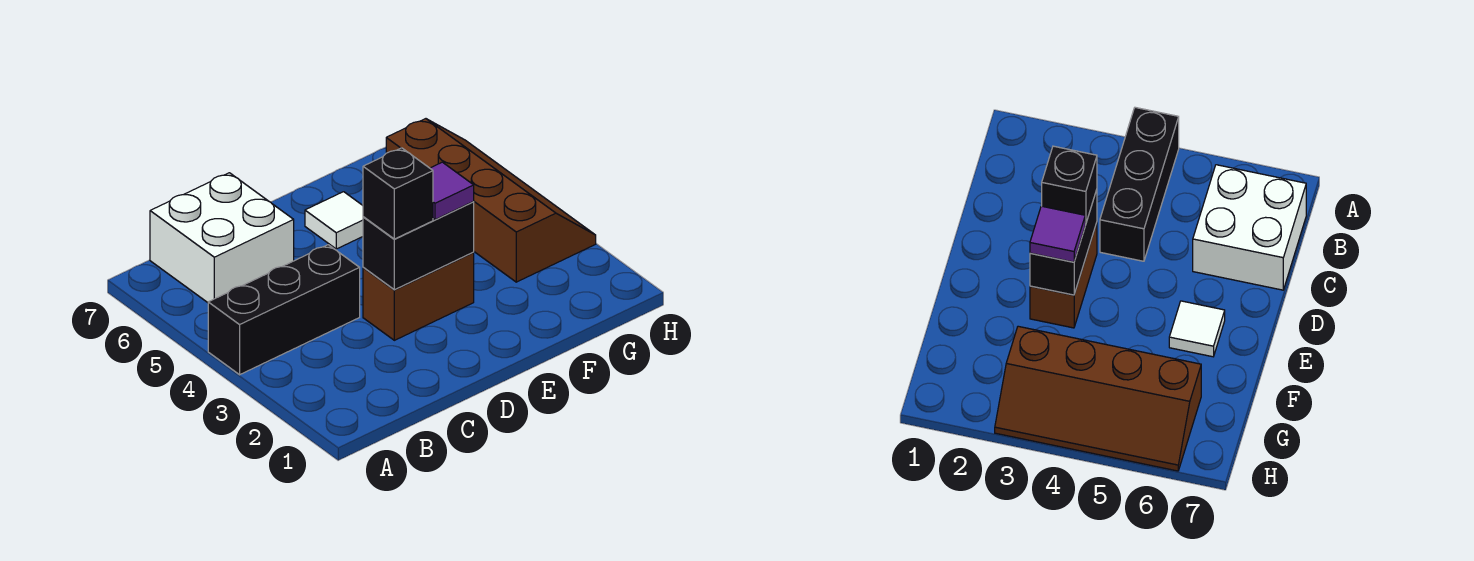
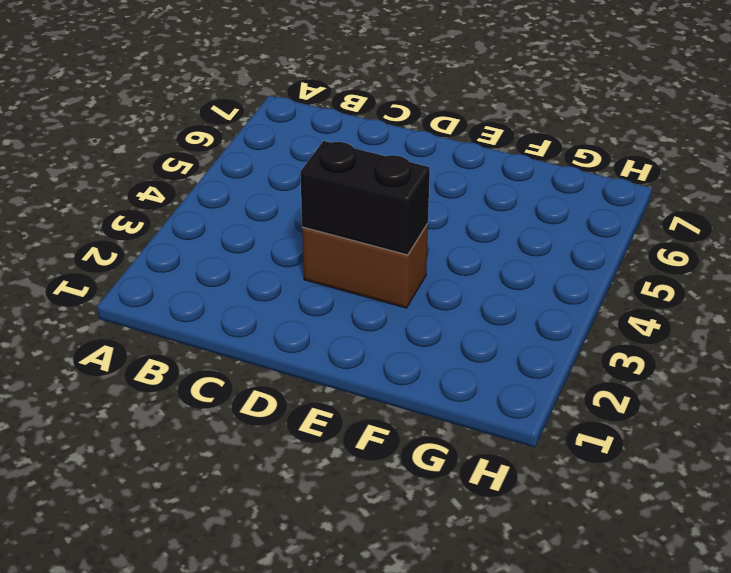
none -> black 1x3 brick [208,245,360,375]
none -> white 2x2 brick [150,173,294,303]

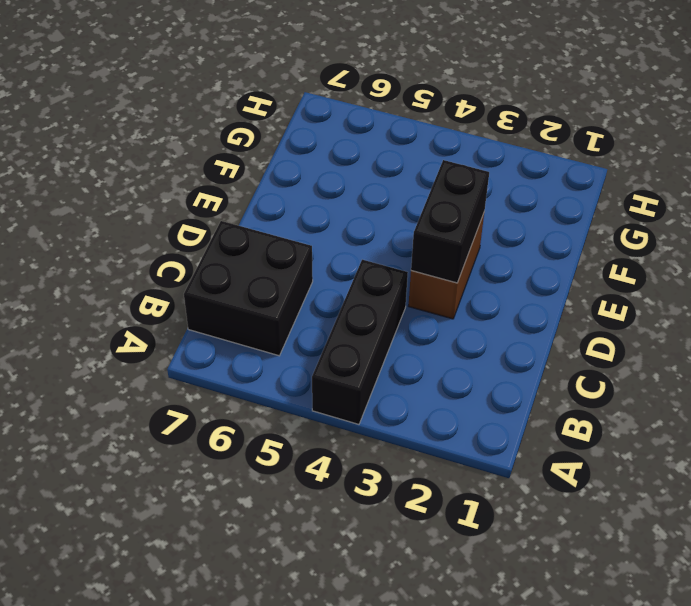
black 2x2 brick [184,221,313,356] -> white 2x2 brick [150,173,294,303]
none -> white 1x1 tile [305,192,363,249]
none -> brown 2x4 slope [386,119,596,282]

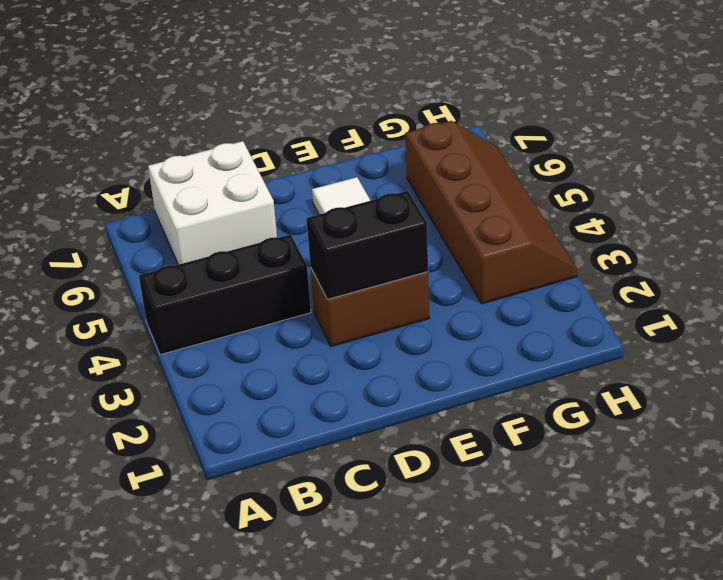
none -> black 1x1 brick [363,148,433,239]
none -> purple 1x1 tile [430,162,474,220]

